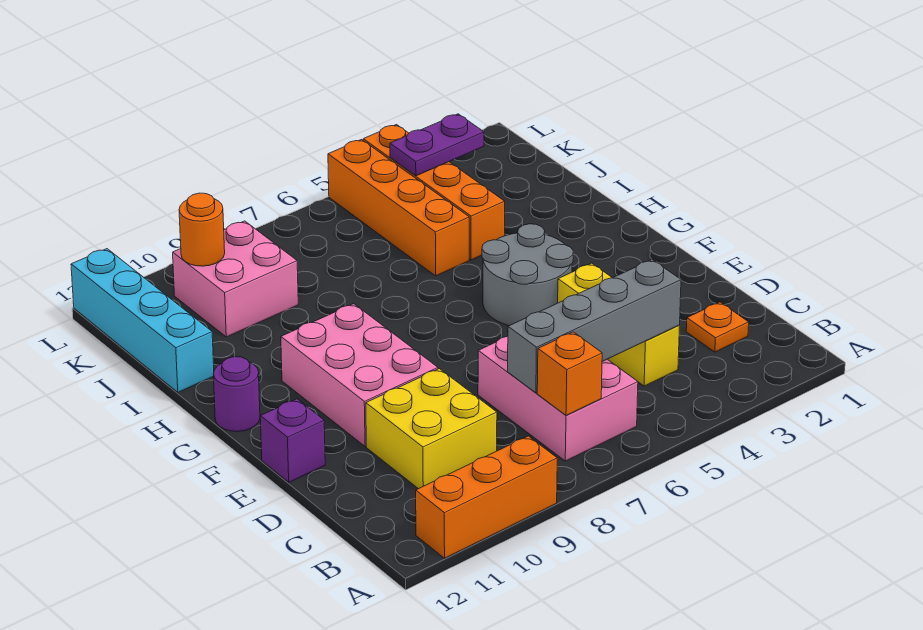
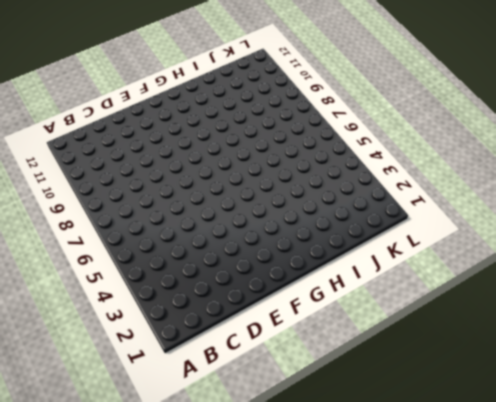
none -> orange 1x3 brick [416,436,557,558]
none -> pink 2x3 brick [478,336,638,461]
none -> orange 1x1 plate [686,302,749,352]

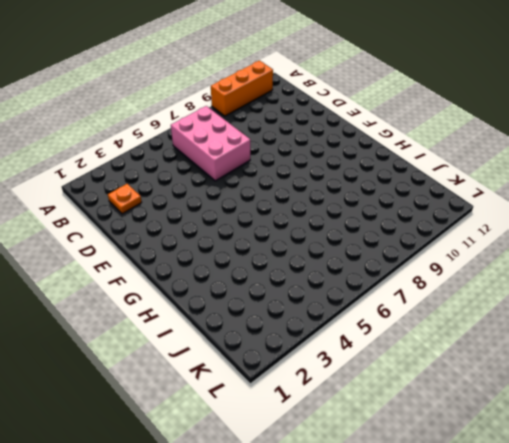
none -> yellow 1x3 brick [558,263,679,386]
none -> yellow 2x2 brick [366,369,497,489]
none -> pink 2x3 brick [281,304,438,447]

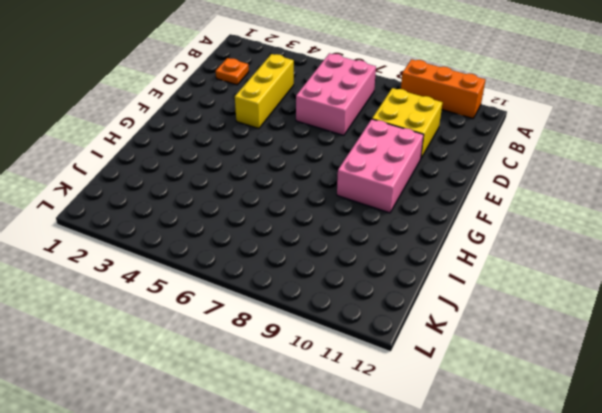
none -> purple 1x1 brick [260,399,325,482]
none -> grey 2x2 round brick [482,224,573,326]
none -> purple 1x1 round brick [213,357,260,432]

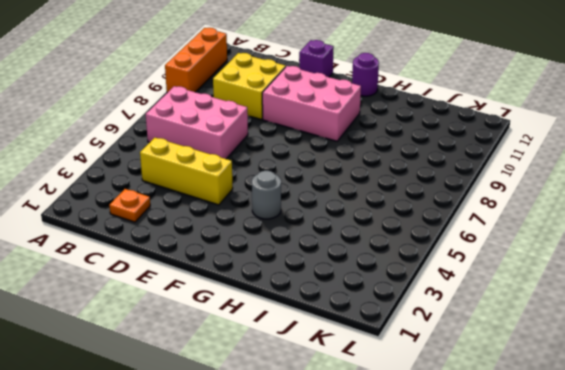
grey 1x1 round brick [252,171,281,219] -> grey 2x2 round brick [482,224,573,326]
none -> orange 1x4 brick [363,125,505,260]
none -> orange 1x4 brick [328,140,469,276]
none -> cyan 1x4 brick [71,249,214,392]

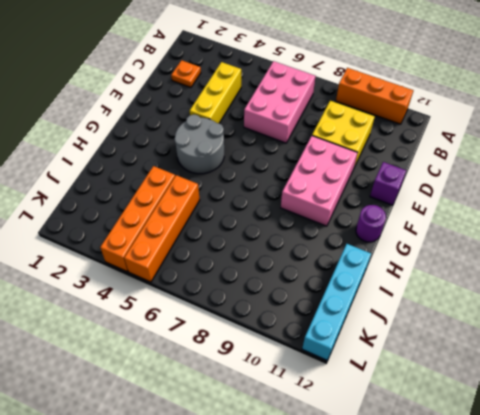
none -> pink 2x2 brick [173,221,298,337]
none -> orange 1x1 brick [537,332,602,415]
none -> grey 1x4 brick [508,260,681,393]

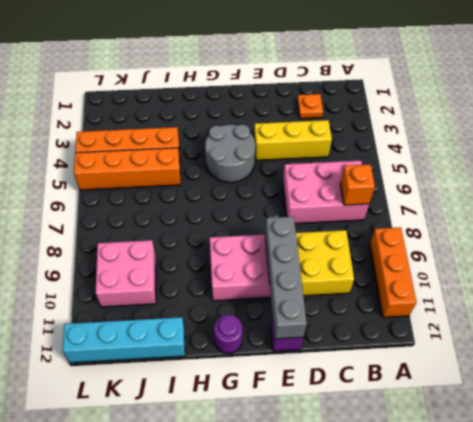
grey 1x4 brick [265,217,307,339] -> grey 1x4 brick moved to [508,260,681,393]
none -> purple 1x2 plate [390,114,484,176]
none -> orange 1x1 round brick [179,193,225,266]

